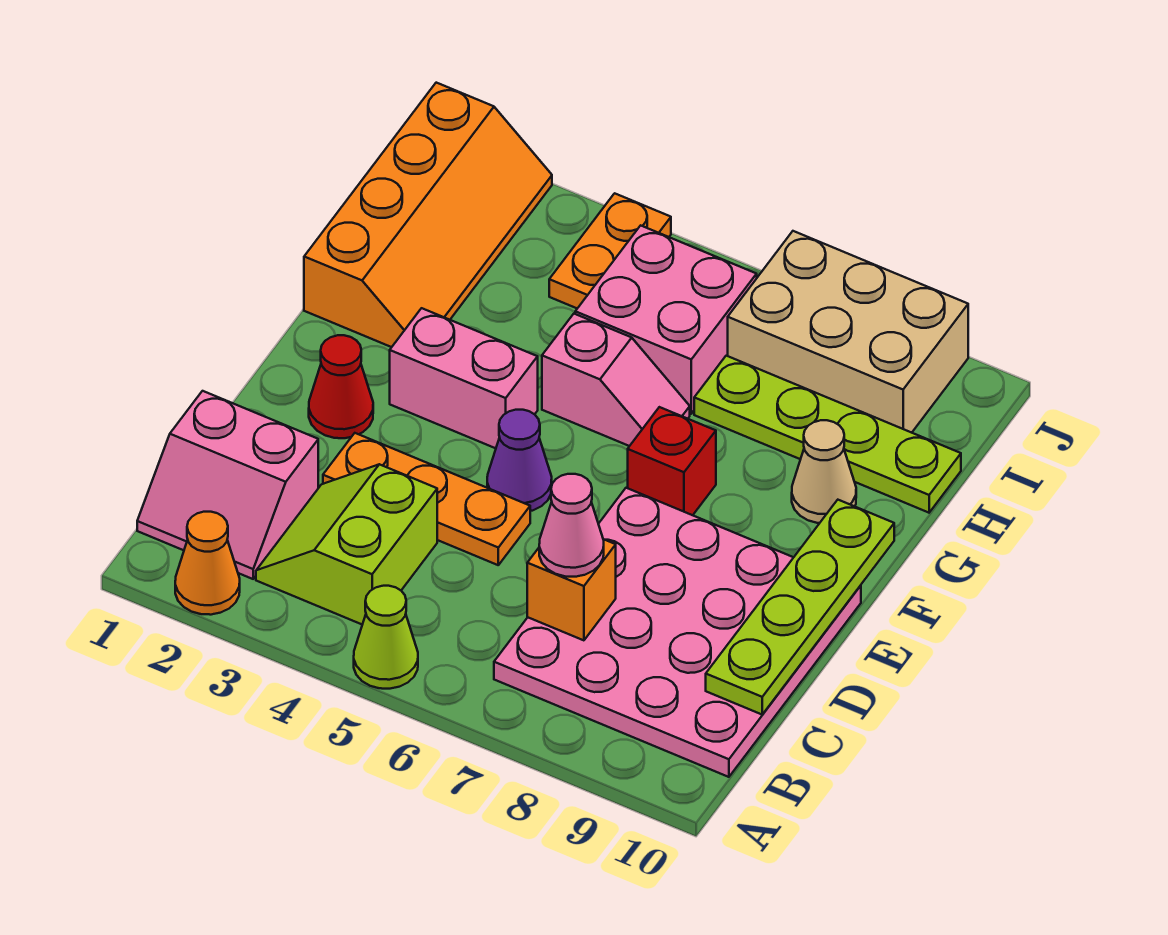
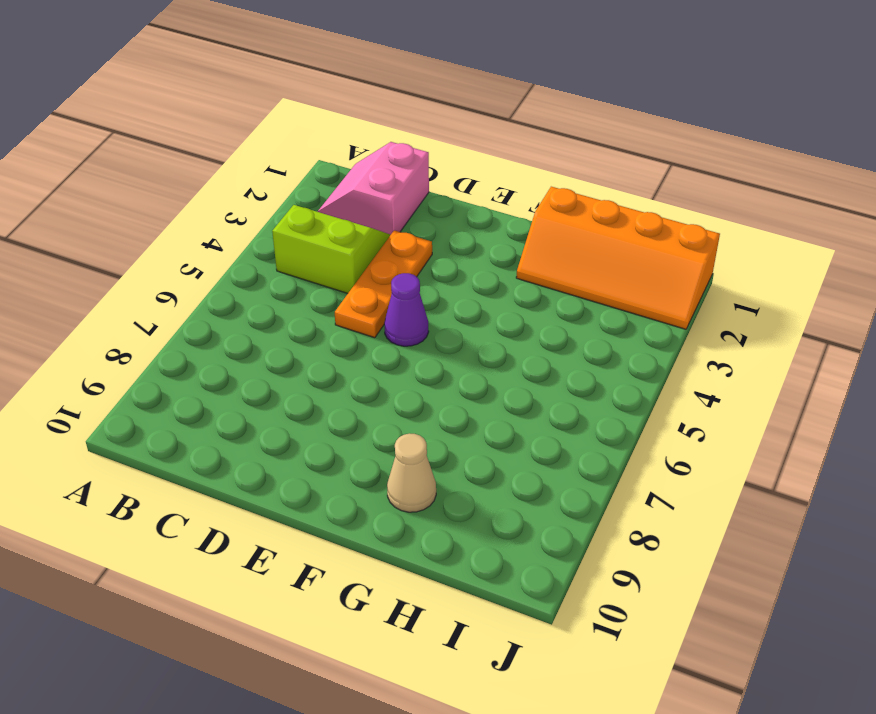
none -> orange 1x1 cone [175,512,240,615]
none -> lime 1x1 cone [354,586,418,689]
none -> pink 4x4 plate [494,488,861,777]

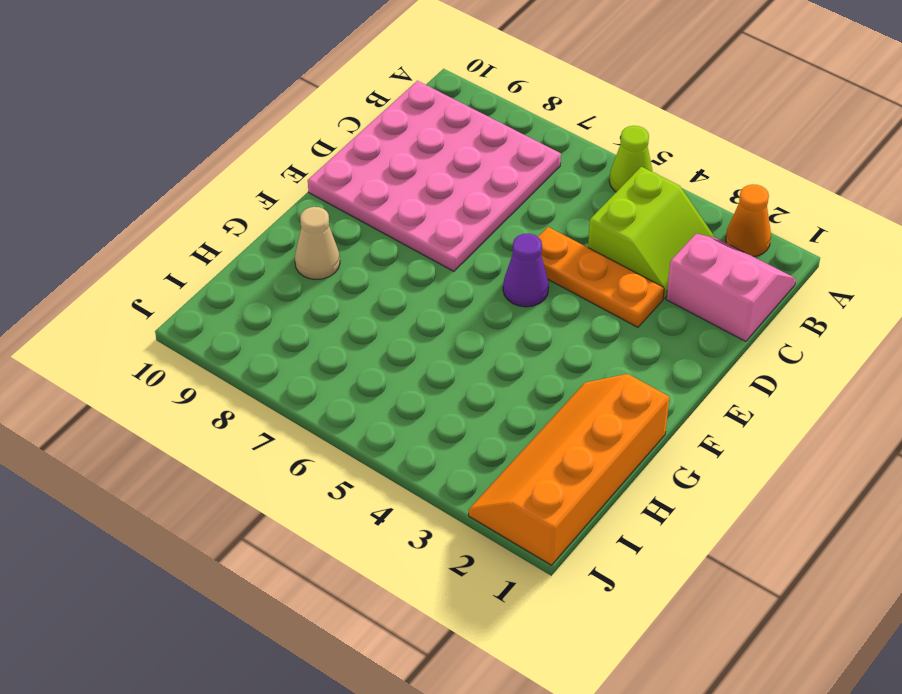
none -> red 1x1 cone [309,335,373,438]
none -> pink 1x2 brick [390,308,538,448]
none -> red 1x1 brick [628,407,716,515]

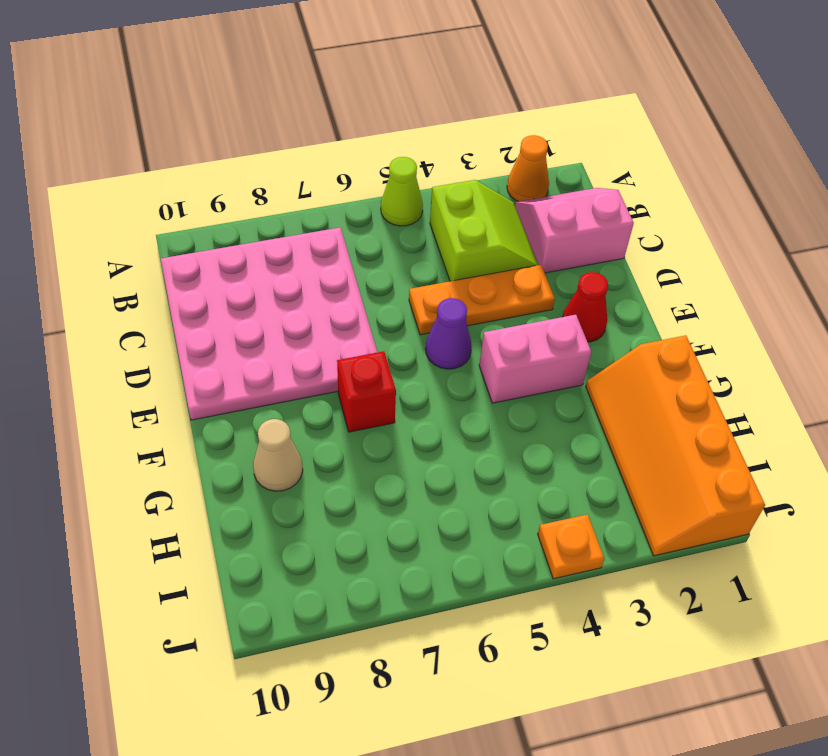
orange 1x1 plate [538,514,604,579] -> orange 1x2 plate [549,193,671,308]
none -> pink 1x2 slope [542,314,690,446]
none -> pink 2x2 brick [575,225,757,414]
none -> lime 1x4 plate [694,356,961,513]

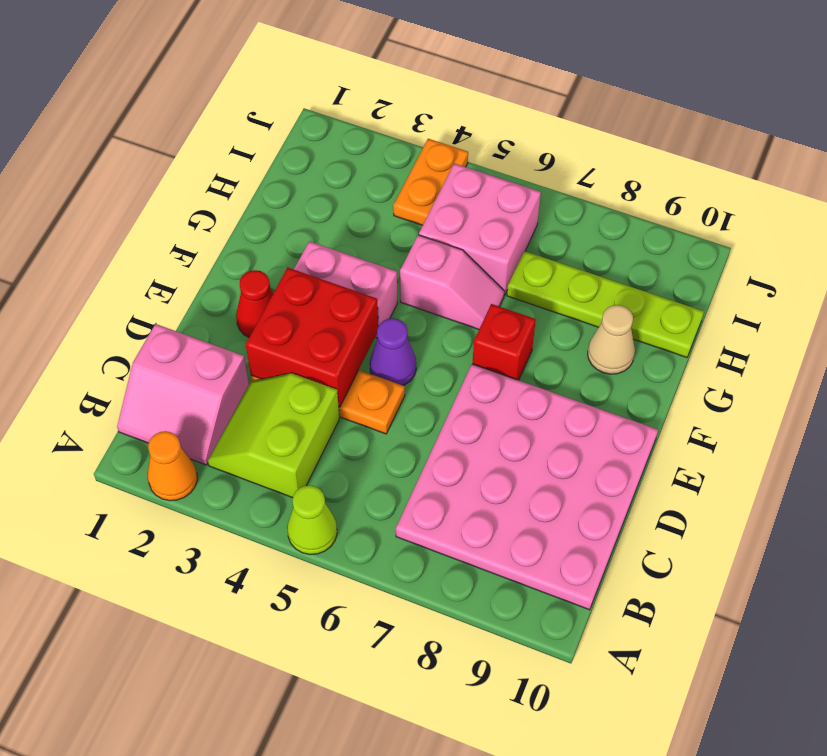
red 2x2 brick [246,268,378,407] -> none
none -> orange 2x4 slope [304,83,552,347]
none -> tan 2x3 brick [728,231,968,433]
none -> orange 1x1 brick [527,539,616,640]

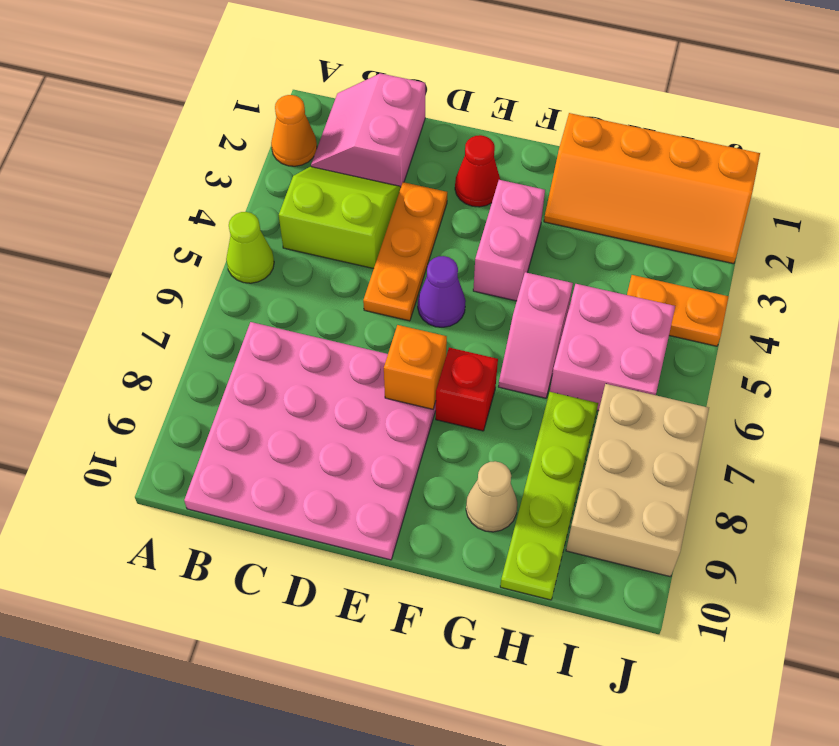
orange 1x1 brick [384,325,447,409] -> orange 1x1 brick moved to [527,539,616,640]
none -> lime 1x4 plate [706,500,894,715]
none -> pink 1x1 cone [539,474,604,577]

